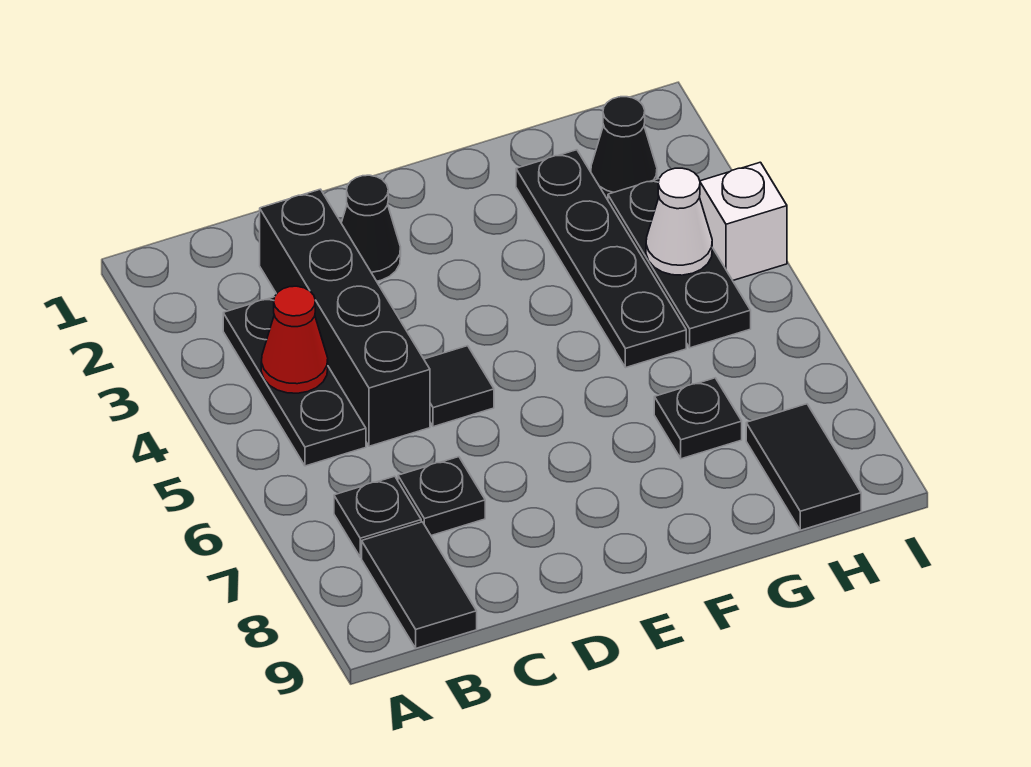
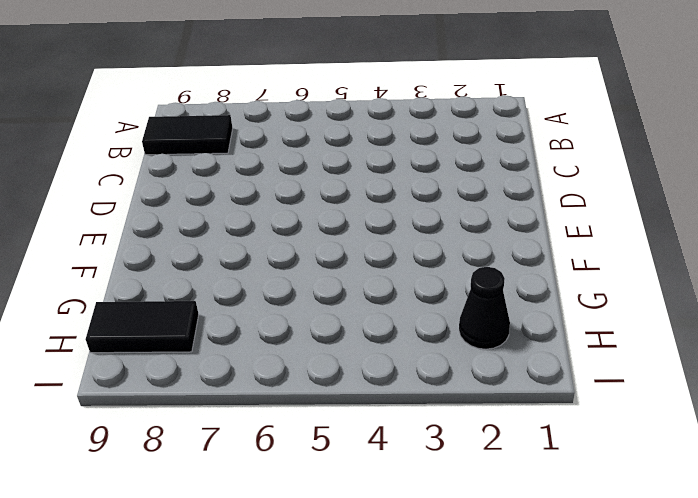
none -> black 1x3 plate [223,297,366,466]
none -> black 1x1 plate [334,476,421,557]
none -> black 1x4 brick [260,189,430,446]

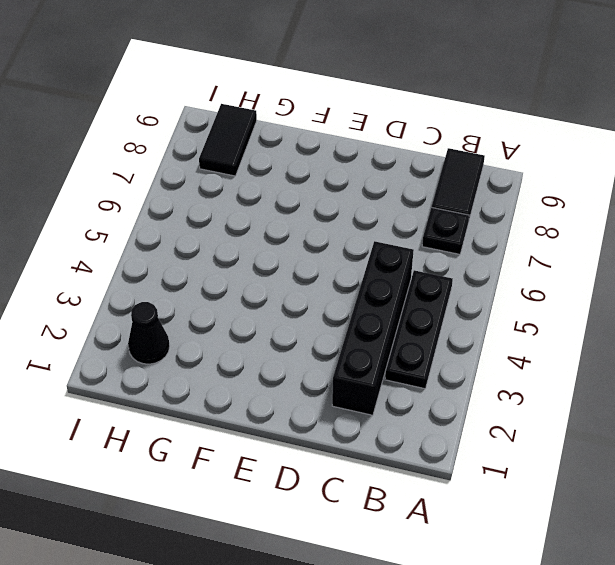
none -> black 1x1 plate [398,457,485,536]
none -> black 1x1 cone [341,175,401,281]
none -> black 1x1 tile [424,346,494,427]

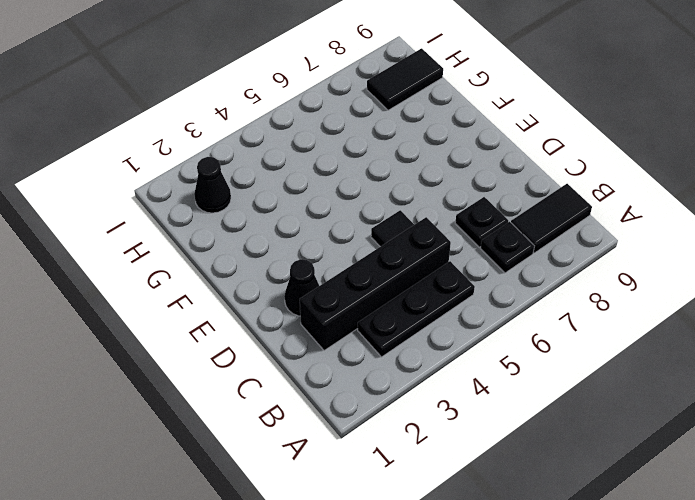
none -> black 1x4 plate [516,150,686,368]
none -> black 1x1 plate [654,378,742,459]
none -> black 1x3 plate [608,179,751,348]

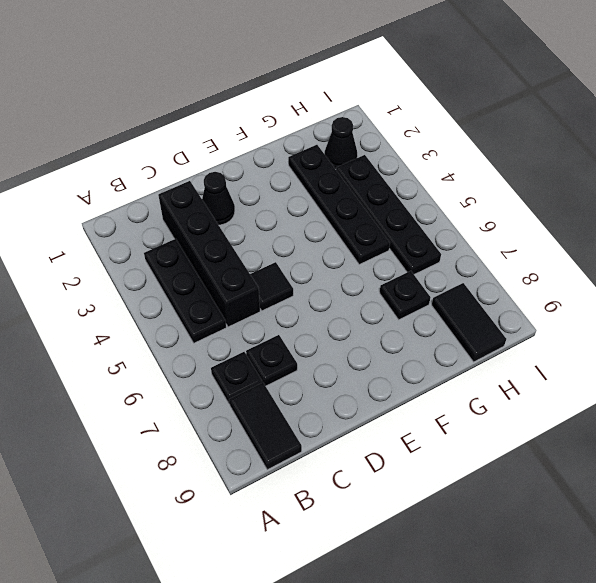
black 1x4 plate [336,155,441,274] -> black 1x3 plate [608,179,751,348]
none -> white 1x1 brick [699,162,787,280]
none -> red 1x1 cone [261,286,328,393]
none -> white 1x1 cone [646,168,712,275]

